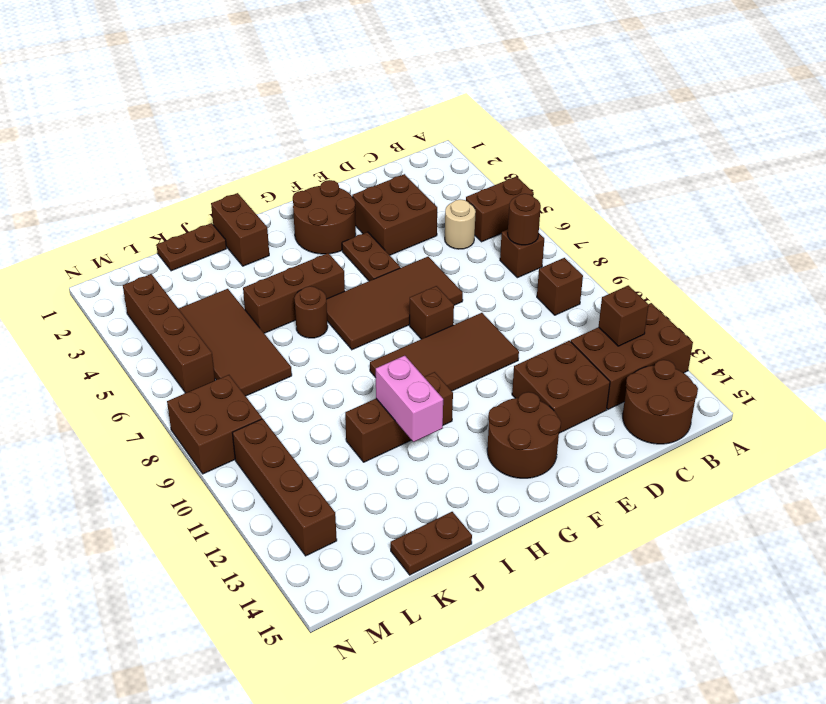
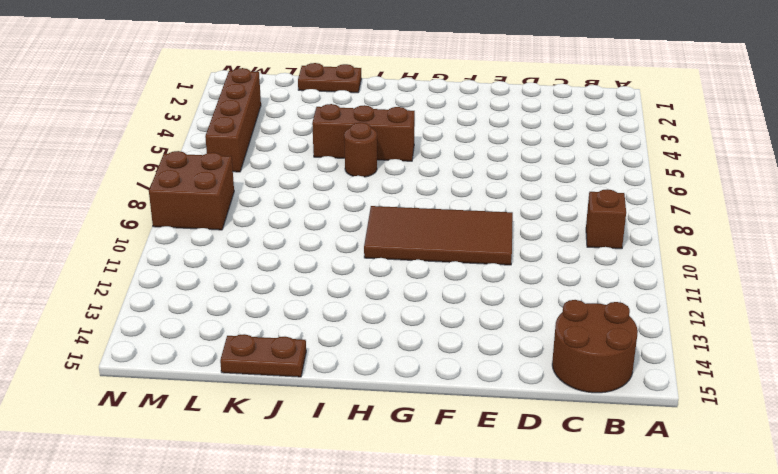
none -> brown 1x2 brick [466,176,534,242]
none -> brown 2x3 brick [571,303,693,409]
none -> brown 1x1 brick [500,229,544,278]

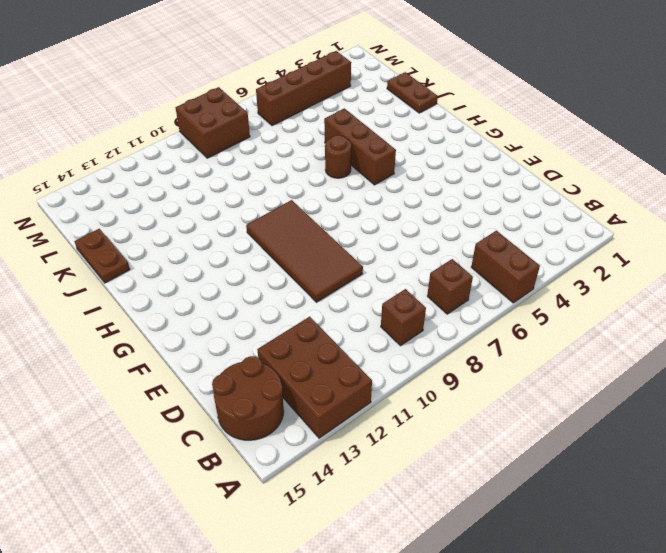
none -> tan 1x1 round brick [445,200,476,249]
none -> brown 2x2 brick [352,174,437,255]
none -> brown 2x2 brick [512,341,610,433]

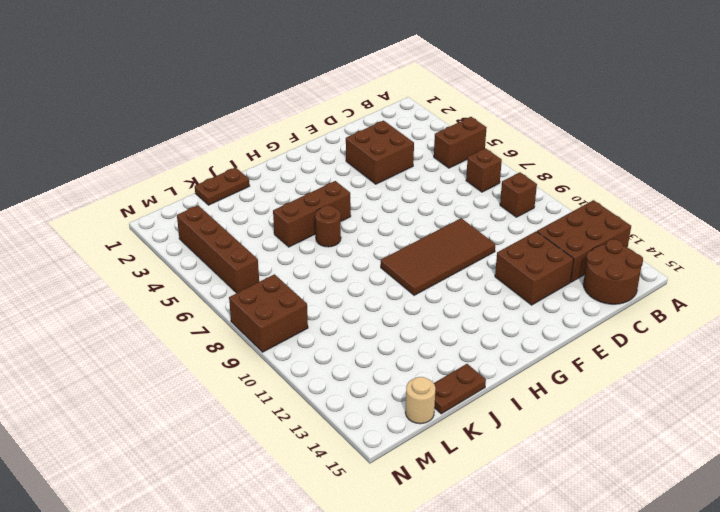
tan 1x1 round brick [405,377,435,424] -> tan 1x1 round brick moved to [445,200,476,249]
none -> brown 2x4 tile [326,257,463,350]
none -> brown 2x2 round brick [293,180,356,254]
none -> brown 1x2 plate [342,232,400,281]

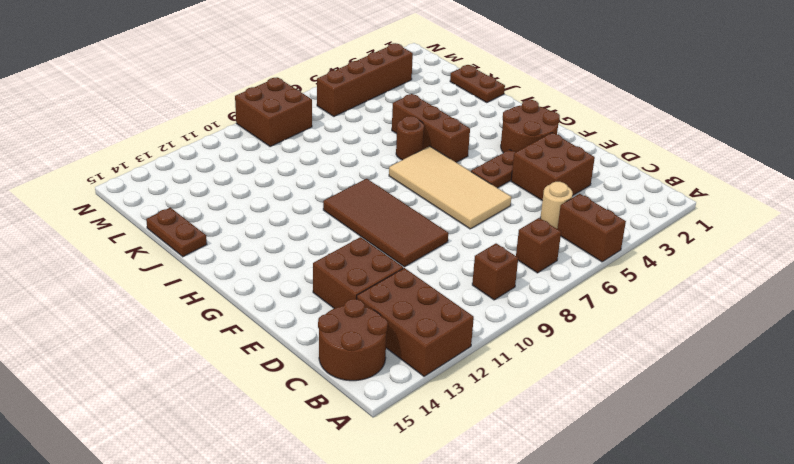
tan 2x4 tile [389,146,511,229] -> brown 2x4 tile [326,257,463,350]
none -> brown 1x1 brick [409,286,454,339]
none -> brown 2x2 round brick [487,392,561,478]
none -> brown 1x3 brick [345,372,453,462]

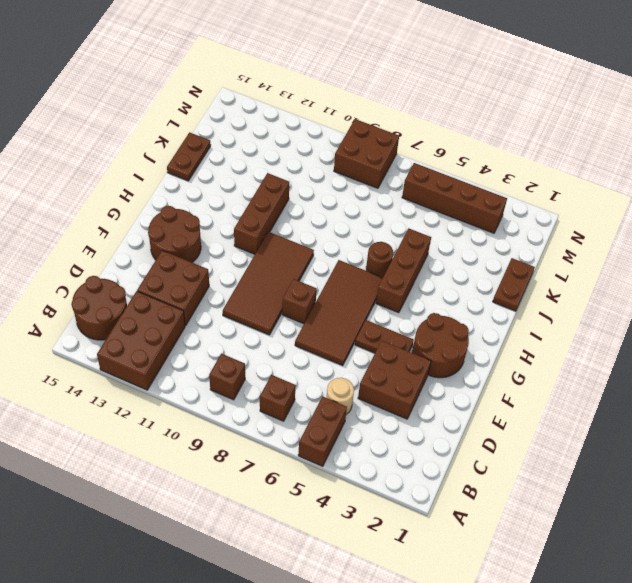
none -> brown 1x2 brick [211,193,269,266]
none -> brown 2x4 tile [179,289,292,396]
none -> brown 1x4 brick [232,419,337,556]

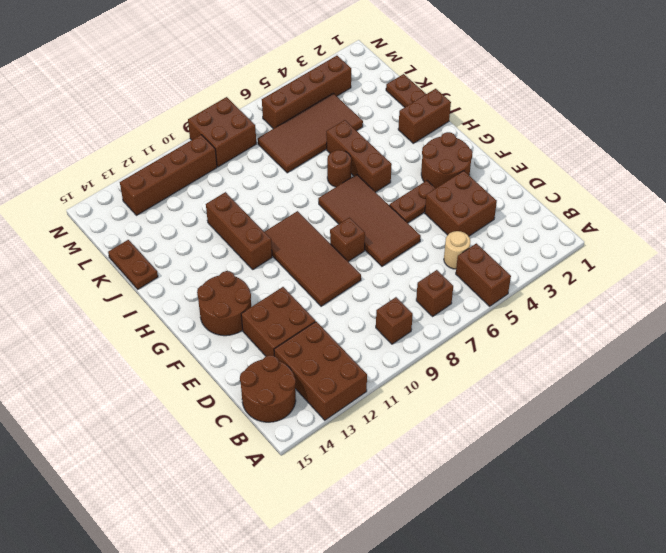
none -> brown 1x1 round brick [508,194,541,245]
none -> brown 1x1 brick [599,285,649,346]
none -> pink 1x2 brick [376,356,443,442]

